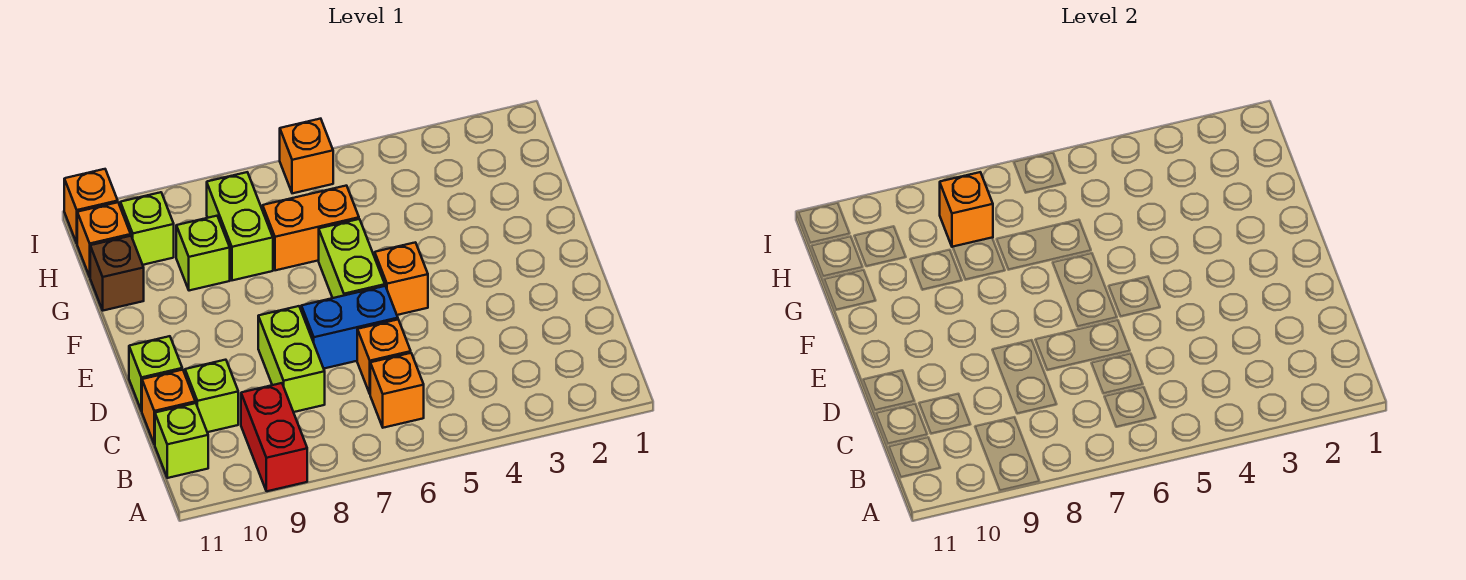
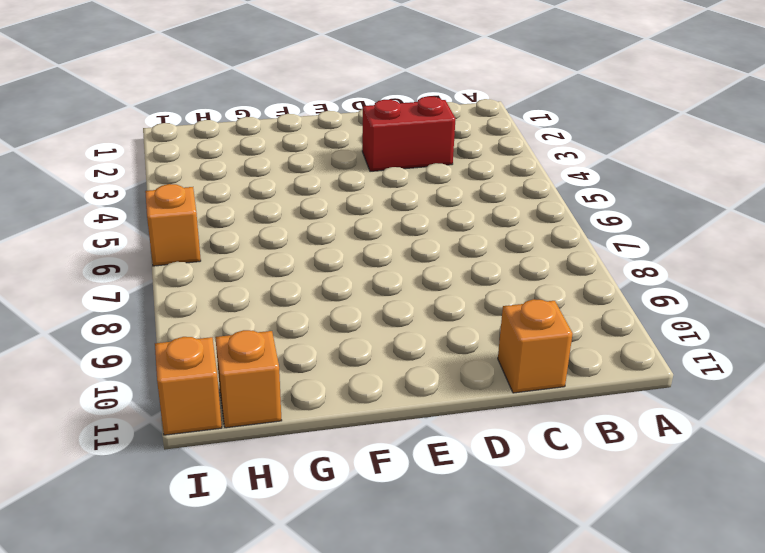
red 1x2 brick [362,96,455,171] -> red 1x2 brick moved to [241,383,307,491]
none -> orange 1x1 brick [370,353,424,428]
none -> lime 1x1 brick [155,403,208,478]
none -> orange 1x1 brick [357,320,411,393]

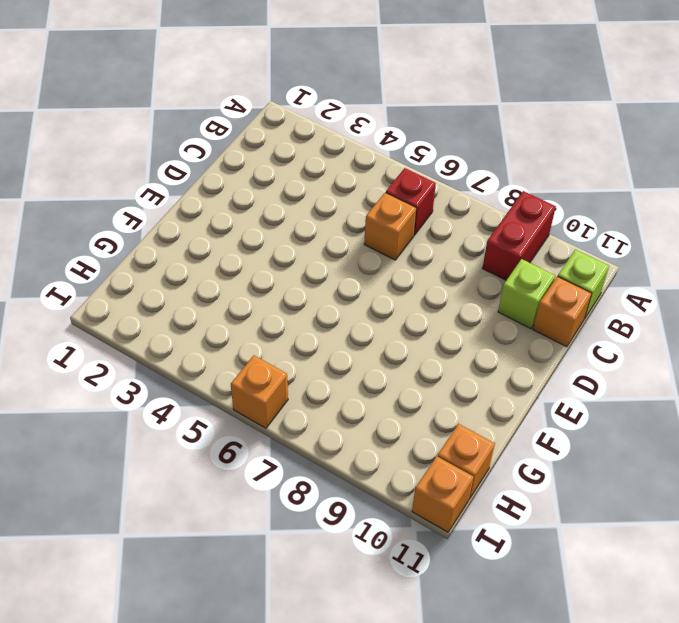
red 1x1 brick [386,168,436,235] -> orange 1x1 brick [370,353,424,428]
none -> lime 1x2 brick [258,306,325,412]
none -> blue 1x2 brick [301,286,398,368]
none -> lime 1x1 brick [129,336,182,411]

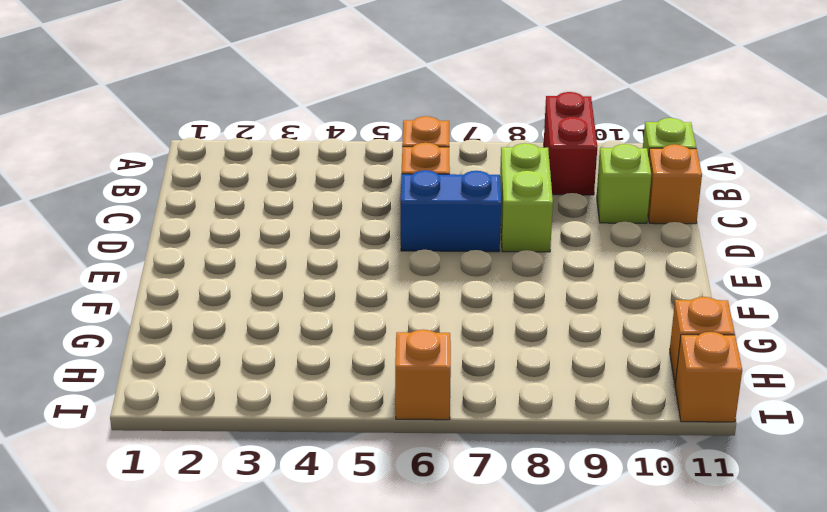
none -> lime 1x1 brick [129,336,182,411]
none -> orange 1x1 brick [375,242,428,315]
none -> lime 1x2 brick [319,219,385,298]

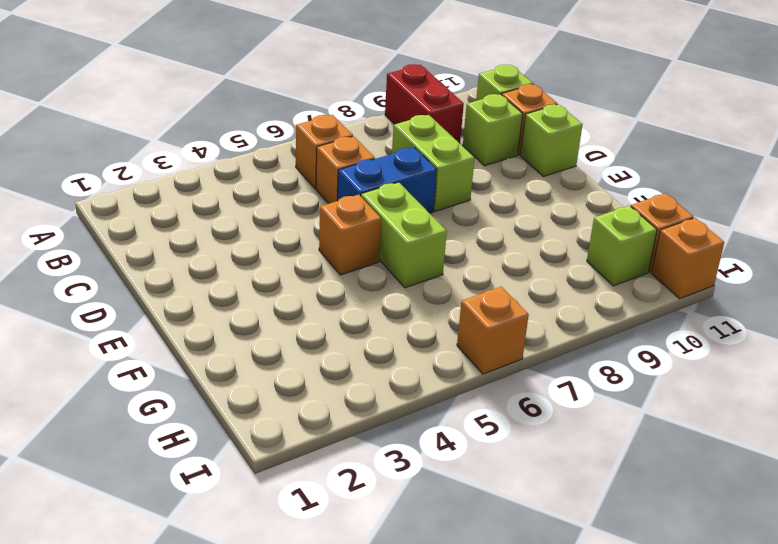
none -> orange 1x2 brick [263,186,359,270]
none -> lime 1x2 brick [207,172,273,280]
none -> lime 1x1 brick [176,216,230,291]

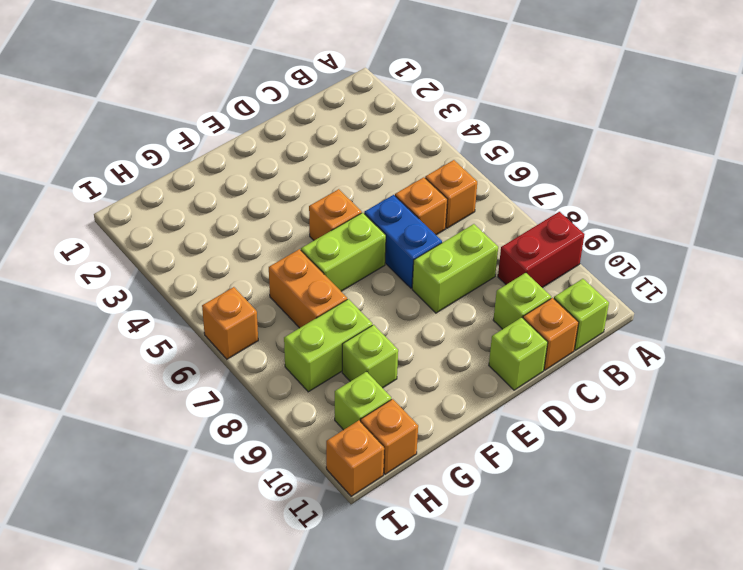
none -> brown 1x1 brick [90,236,144,311]
none -> orange 1x1 brick [940,172,993,247]

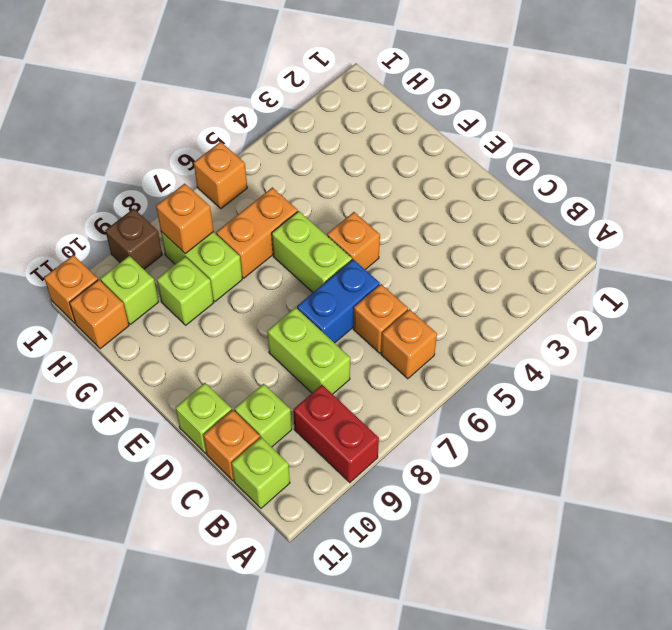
brown 1x1 brick [105,209,162,269] -> brown 1x1 brick moved to [90,236,144,311]

